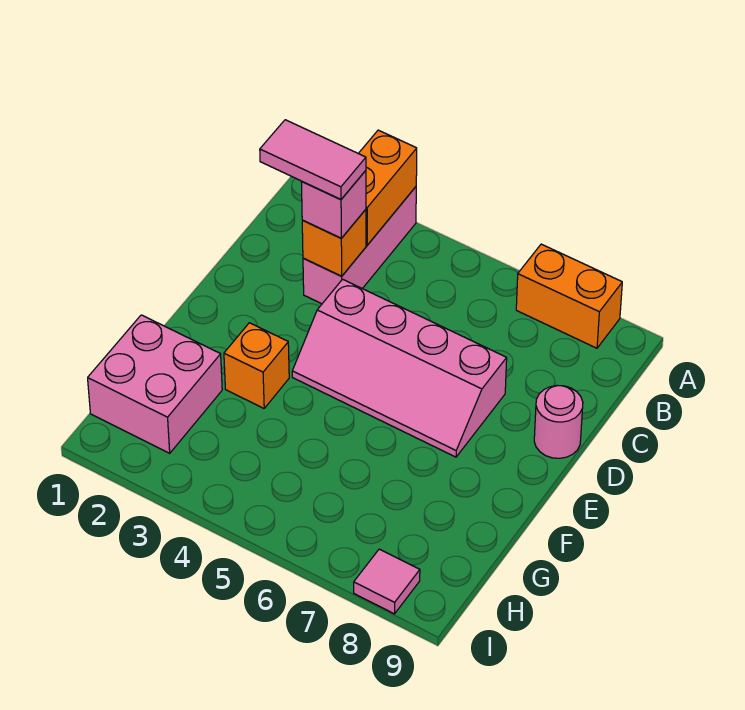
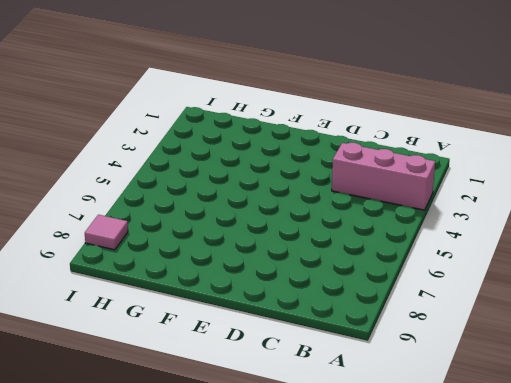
none -> orange 1x2 brick [516,244,622,348]
none -> pink 2x4 slope [292,279,507,457]

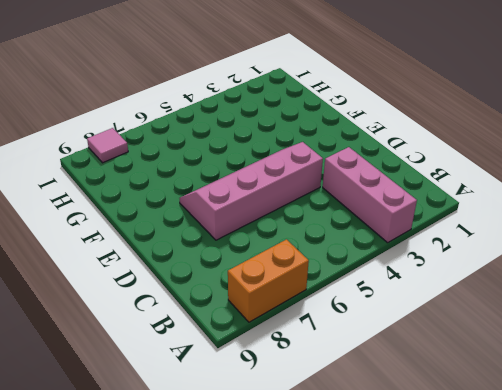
none -> pink 1x1 round brick [534,386,583,458]
none -> orange 1x1 brick [224,323,289,408]

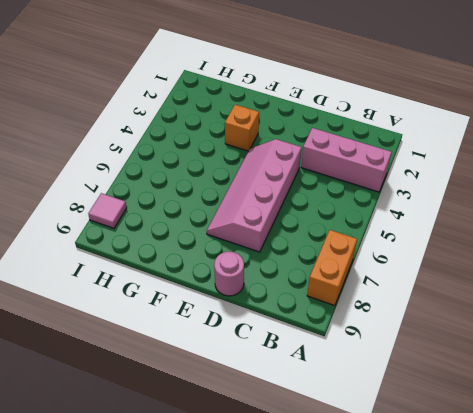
none -> pink 2x2 brick [88,315,222,453]
none -> orange 1x2 brick [358,130,417,245]

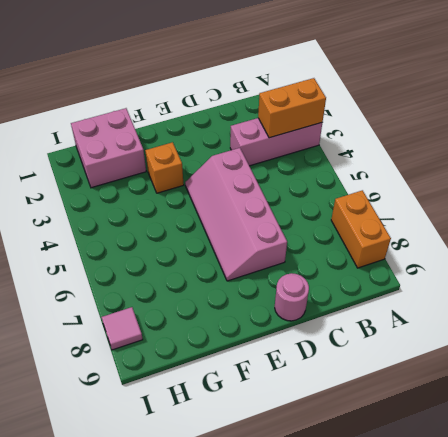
none -> orange 1x1 brick [302,209,366,276]
none -> pink 1x1 brick [302,171,366,238]

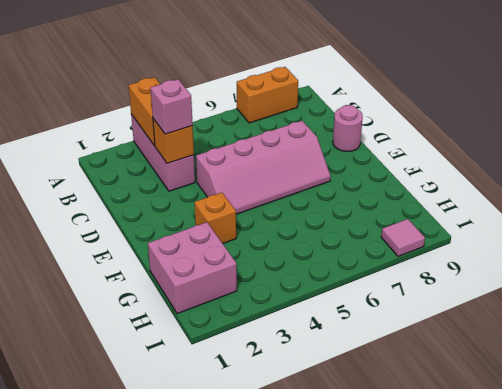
none -> pink 1x2 tile [260,120,366,200]

